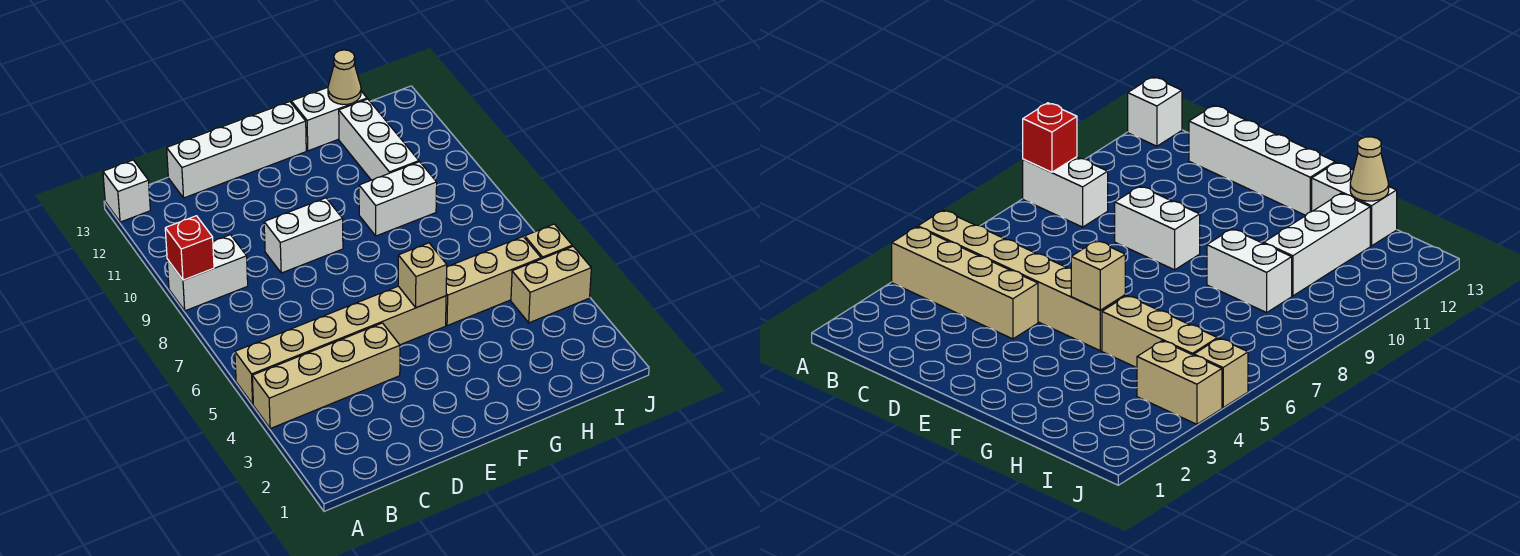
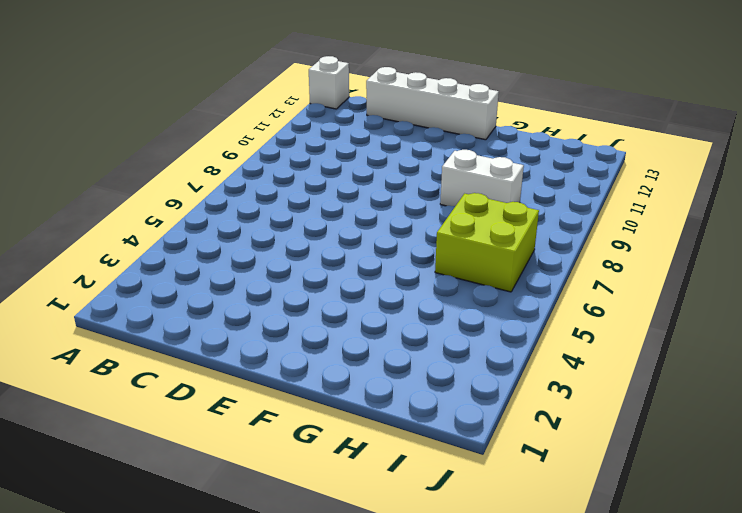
lime 2x2 brick [435,193,539,292] -> none
none -> tan 1x4 brick [252,323,400,428]
none -> tan 1x6 brick [235,286,446,404]
none -> white 1x2 brick [167,235,248,311]

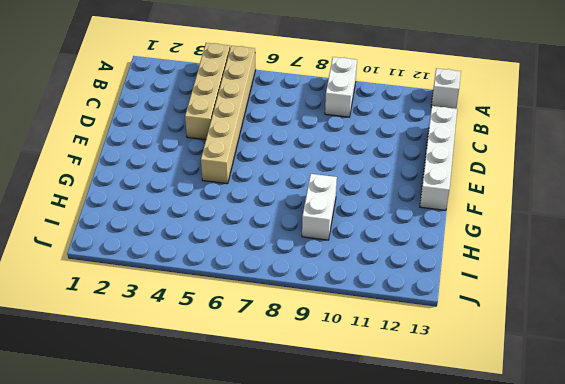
none -> white 1x2 brick [264,198,343,273]
none -> tan 1x3 brick [446,237,541,326]
none -> white 1x2 brick [291,87,367,151]

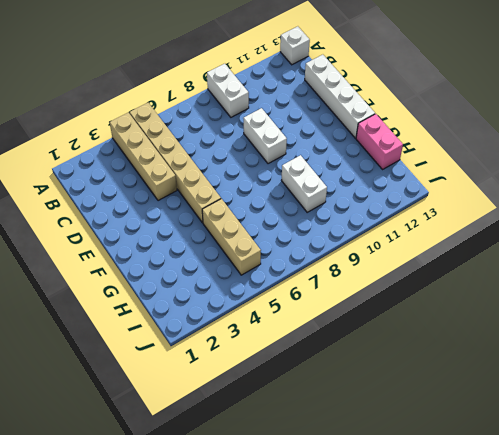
pink 1x2 brick [356,114,403,169] -> white 1x2 brick [291,87,367,151]
none -> white 1x3 brick [339,99,419,180]
none -> tan 1x2 brick [511,246,591,323]
none -> tan 1x1 brick [525,224,572,259]

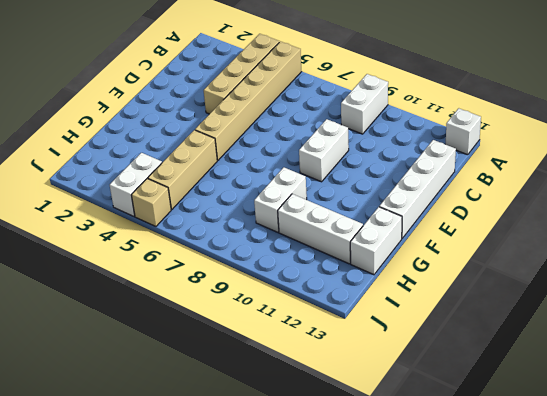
white 1x2 brick [110,153,162,216] -> tan 1x2 brick [511,246,591,323]
none -> red 1x1 brick [165,216,214,280]
none -> tan 1x1 brick [398,243,447,308]
none -> tan 1x1 cone [328,50,361,105]

